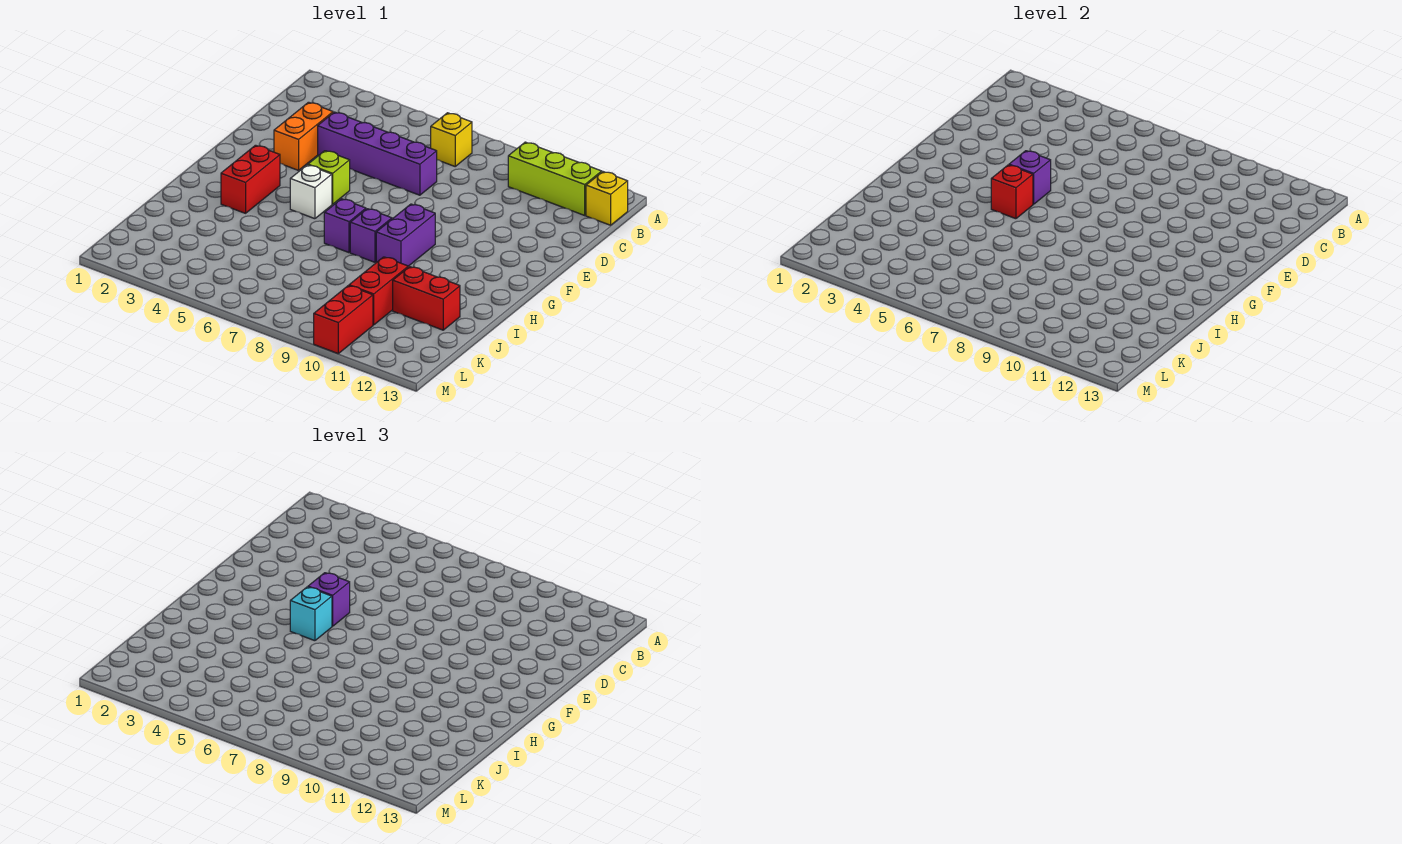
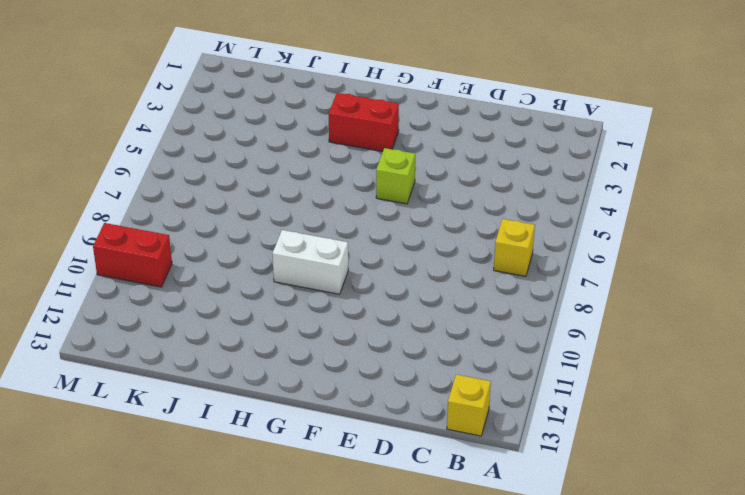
white 1x2 brick [272,230,348,294] -> purple 1x2 brick [376,204,435,266]
none -> lime 1x3 brick [508,142,602,215]
none -> orange 1x2 brick [274,102,333,170]
none -> purple 1x4 brick [318,112,437,195]

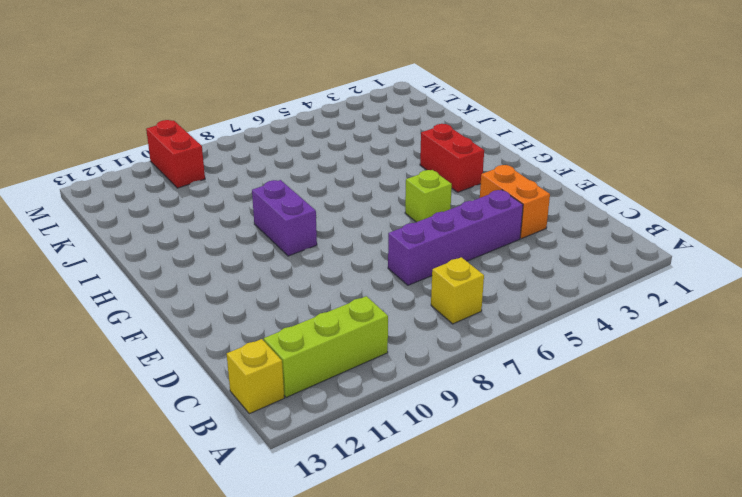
none -> white 1x1 brick [290,165,332,219]
none -> purple 1x1 brick [324,199,366,253]
none -> purple 1x1 brick [350,209,392,262]

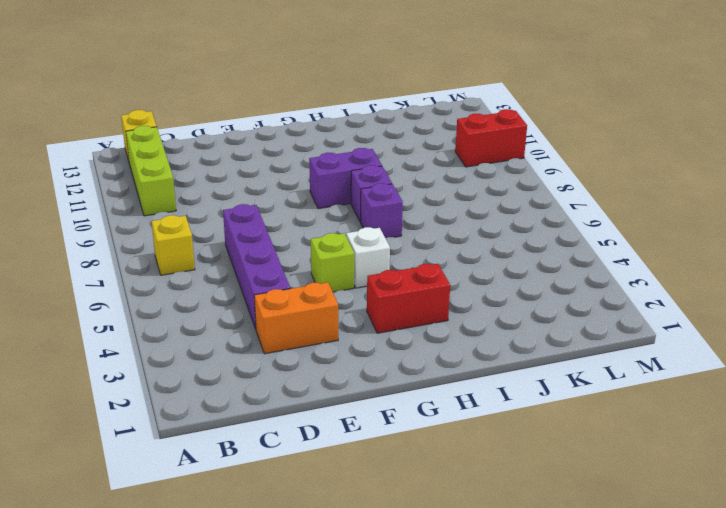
none -> red 1x2 brick [349,257,408,325]
none -> red 1x2 brick [393,267,460,330]
none -> purple 1x1 brick [1009,151,1051,204]

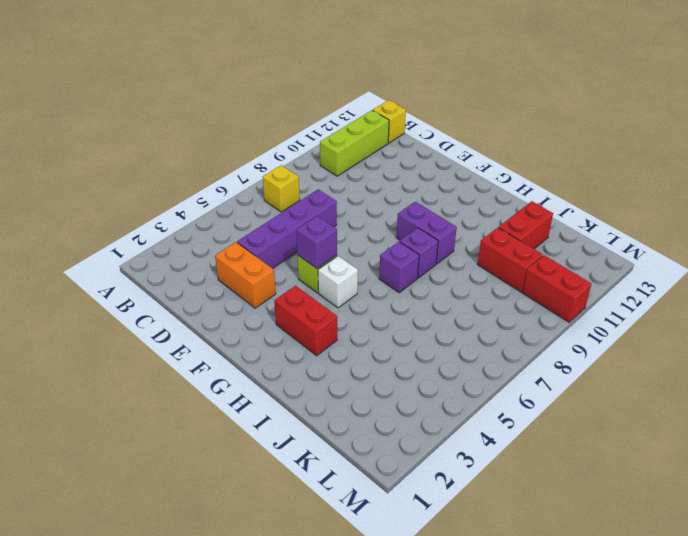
none -> red 1x1 brick [991,165,1033,219]
none -> purple 1x1 brick [308,573,350,626]
none -> cyan 1x1 brick [290,587,332,641]

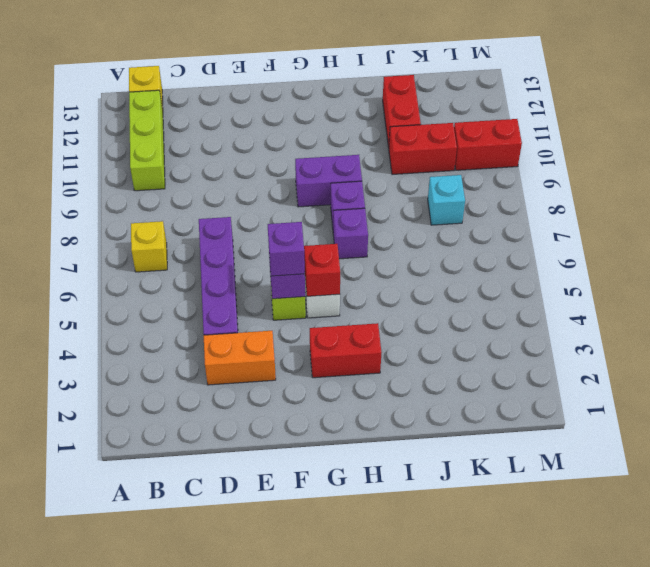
cyan 1x1 brick [428,175,465,225] -> cyan 1x1 brick moved to [290,587,332,641]

